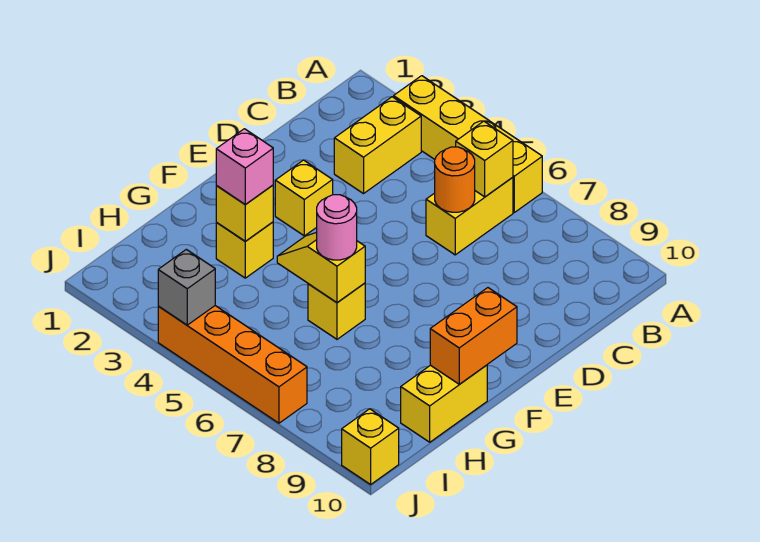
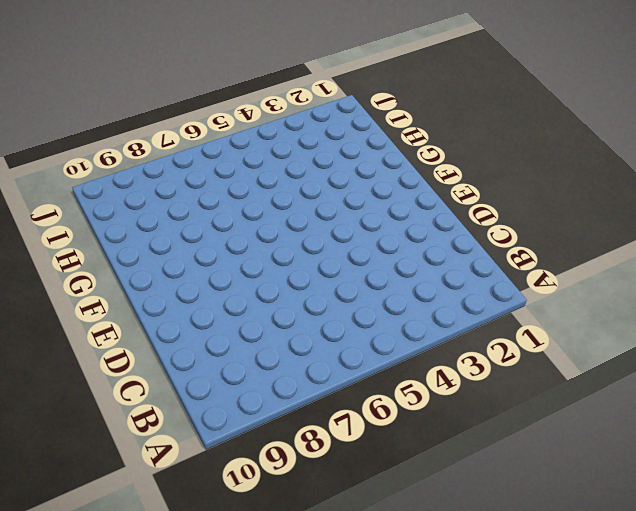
none -> yellow 1x4 brick [394,76,542,212]
none -> yellow 1x2 brick [334,97,421,194]
none -> yellow 1x2 brick [426,177,513,255]

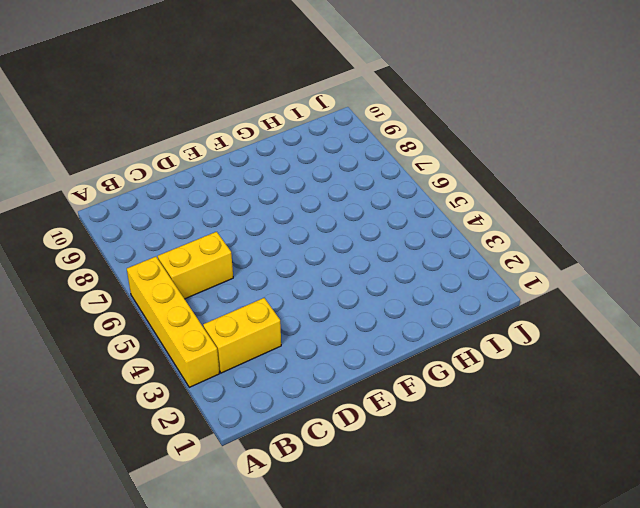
none -> yellow 1x1 brick [275,160,333,236]
none -> yellow 1x1 brick [216,222,273,278]
none -> yellow 1x1 brick [308,283,365,339]

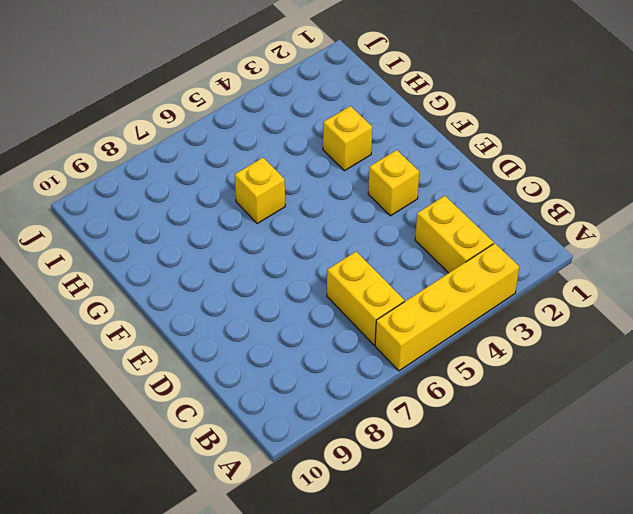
none -> yellow 1x2 brick [401,365,487,442]
none -> orange 1x4 brick [158,306,307,423]
none -> yellow 1x1 brick [342,409,399,484]

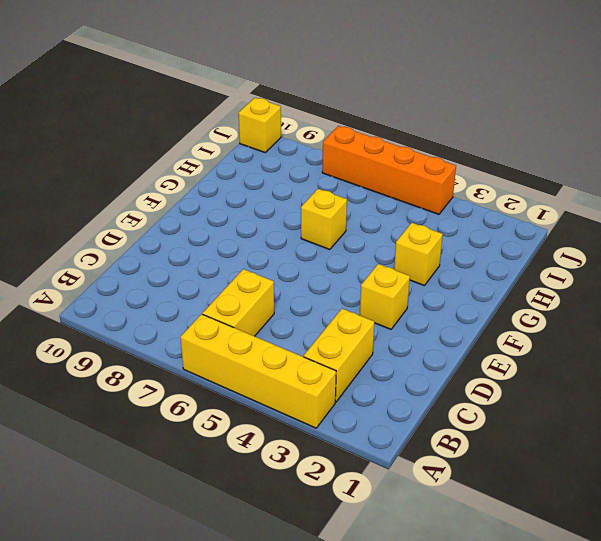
none -> yellow 1x2 brick [401,365,487,442]
none -> yellow 1x1 brick [456,121,513,197]
none -> orange 1x1 round brick [435,147,475,212]

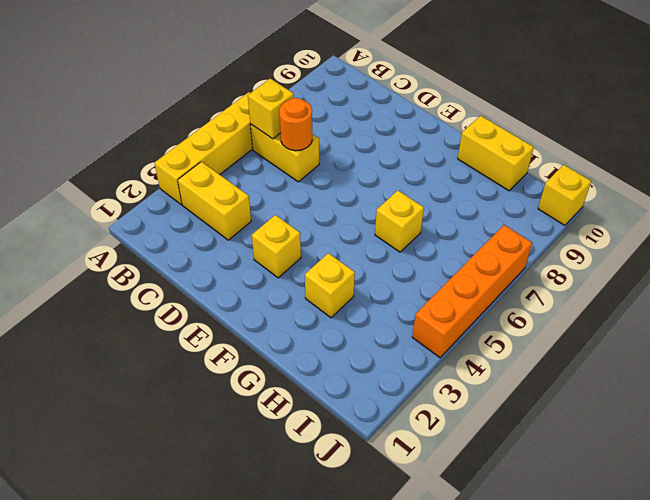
none -> orange 1x2 brick [430,288,517,384]
none -> yellow 1x1 brick [216,185,273,241]
none -> yellow 1x2 slope [277,232,365,303]

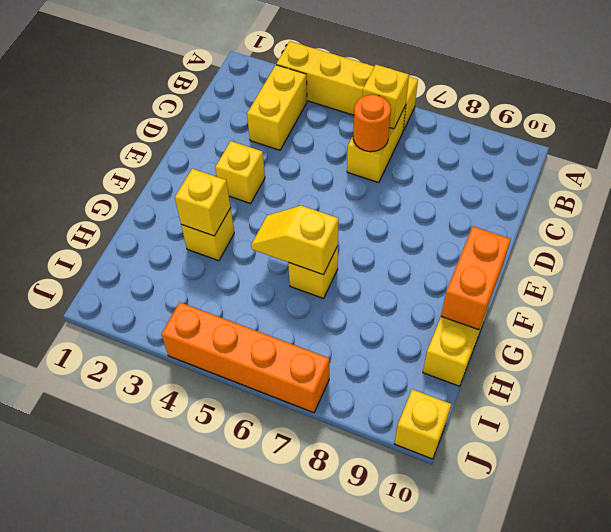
none -> grey 1x1 brick [158,249,215,325]
none -> pink 1x1 brick [216,129,273,205]
none -> pink 1x1 round brick [317,195,357,260]

